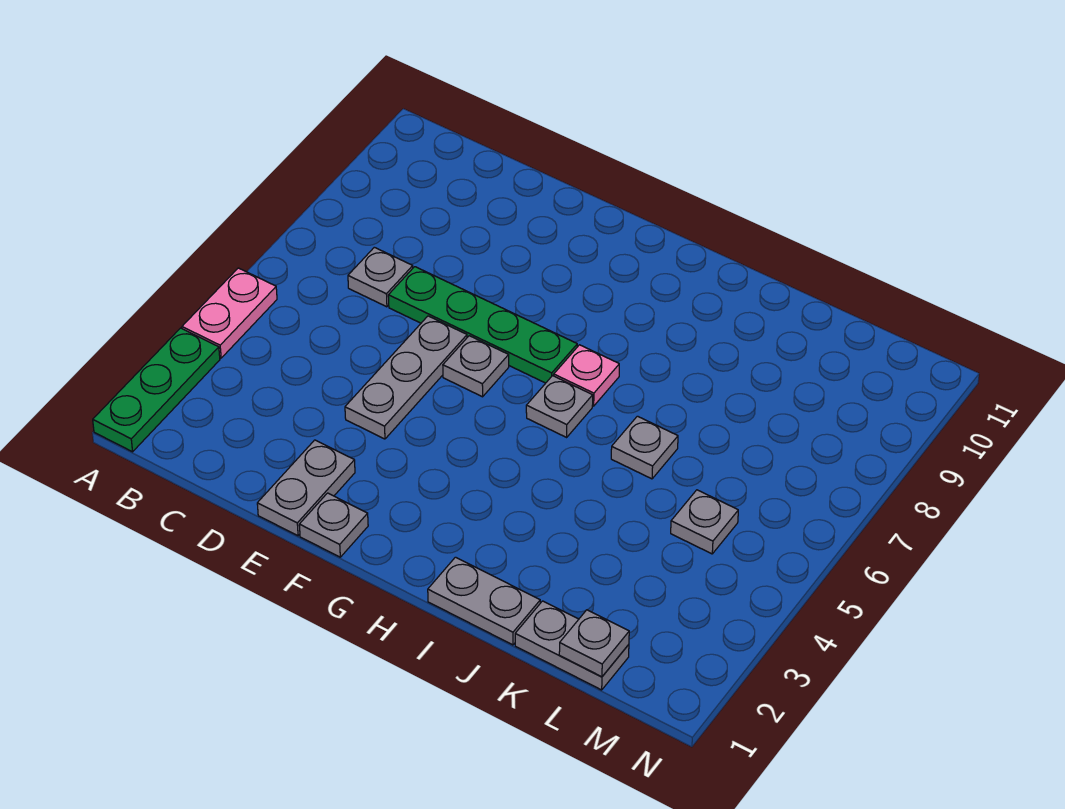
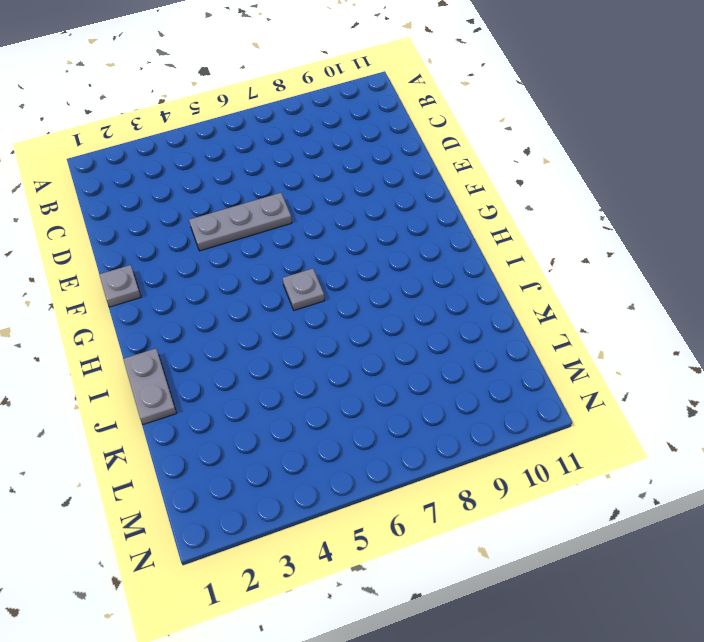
none -> green 1x3 plate [93,328,220,452]
none -> pink 1x2 plate [182,268,277,358]
none -> grey 1x1 plate [348,247,413,307]

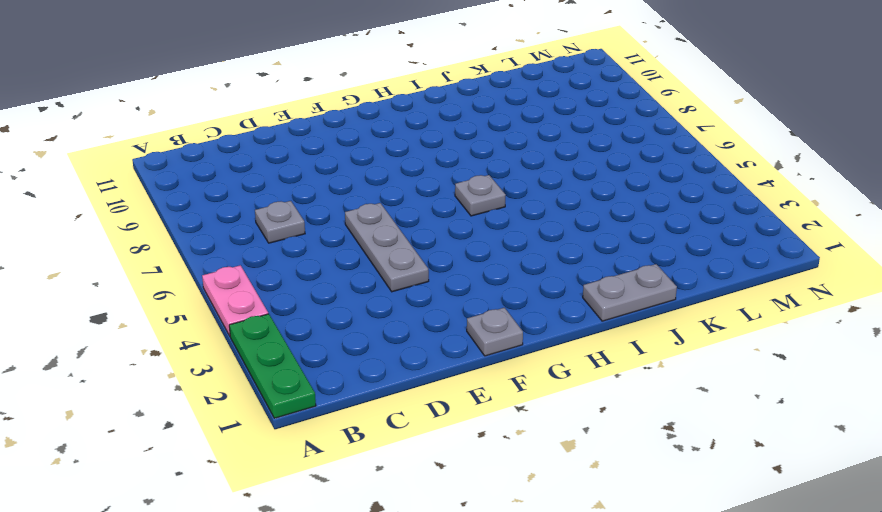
none -> green 1x4 plate [388,267,577,383]
none -> grey 1x2 plate [257,440,355,536]
none -> grey 1x1 plate [443,336,509,397]

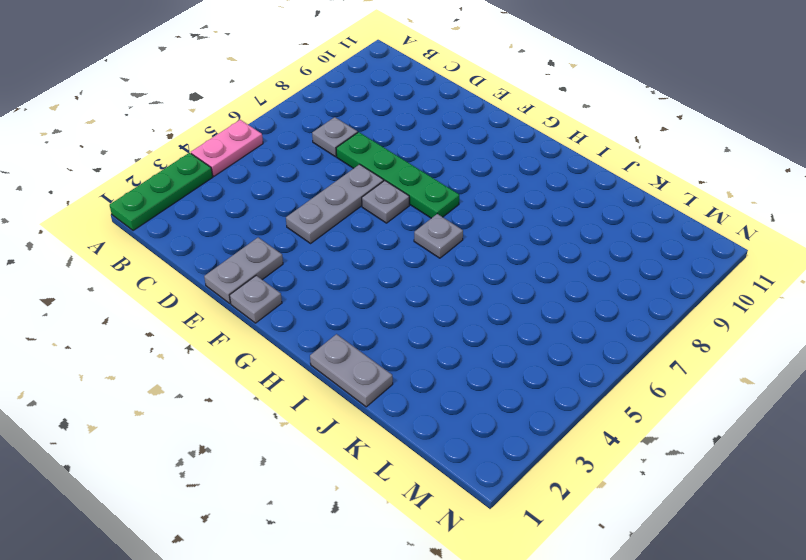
none -> pink 1x1 plate [554,345,619,406]
none -> grey 1x1 plate [611,416,678,479]
none -> grey 1x2 plate [515,601,629,690]

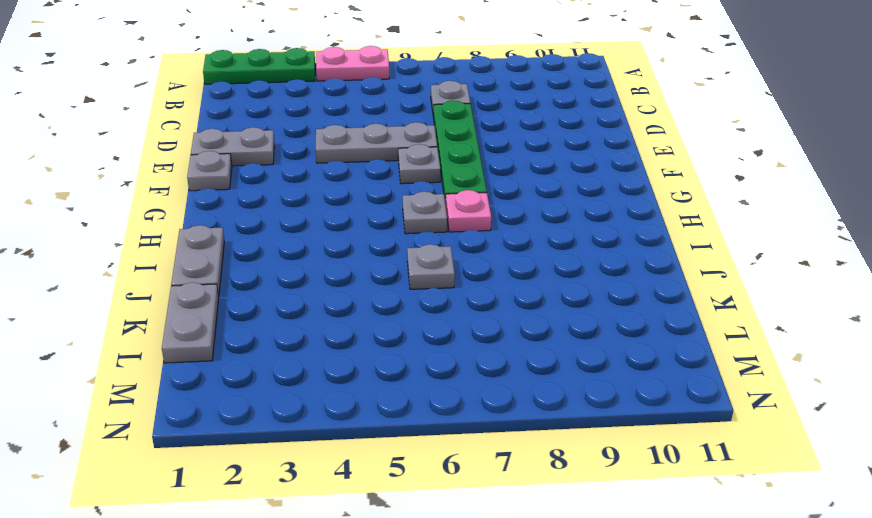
none -> grey 1x1 plate [671,490,738,554]
none -> grey 1x1 plate [559,610,629,677]

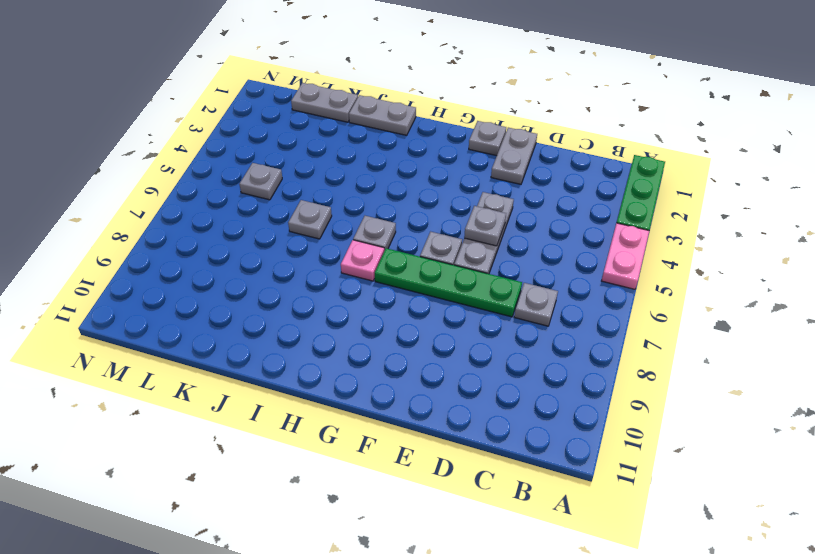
grey 1x1 plate [464,206,506,246] -> grey 1x1 plate moved to [559,610,629,677]

